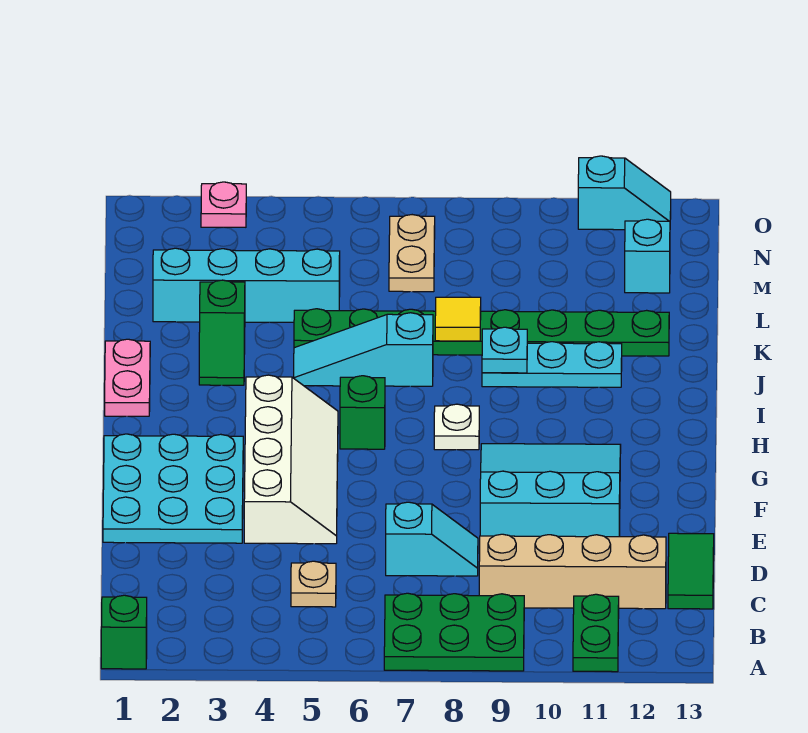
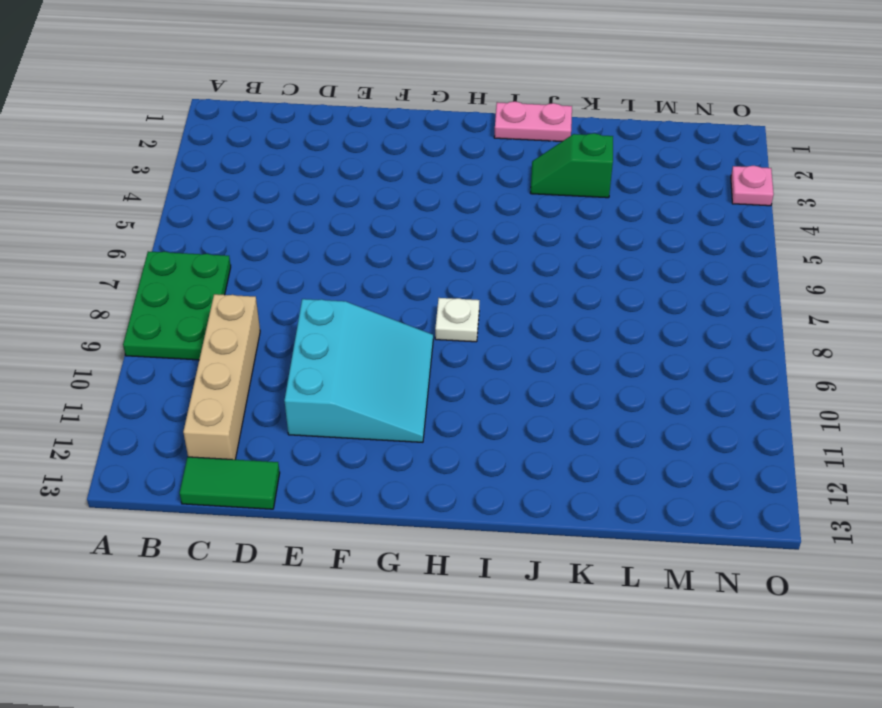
none -> green 1x1 brick [101,595,147,669]
none -> green 1x2 plate [573,594,619,672]
none -> tan 1x1 plate [291,561,336,607]

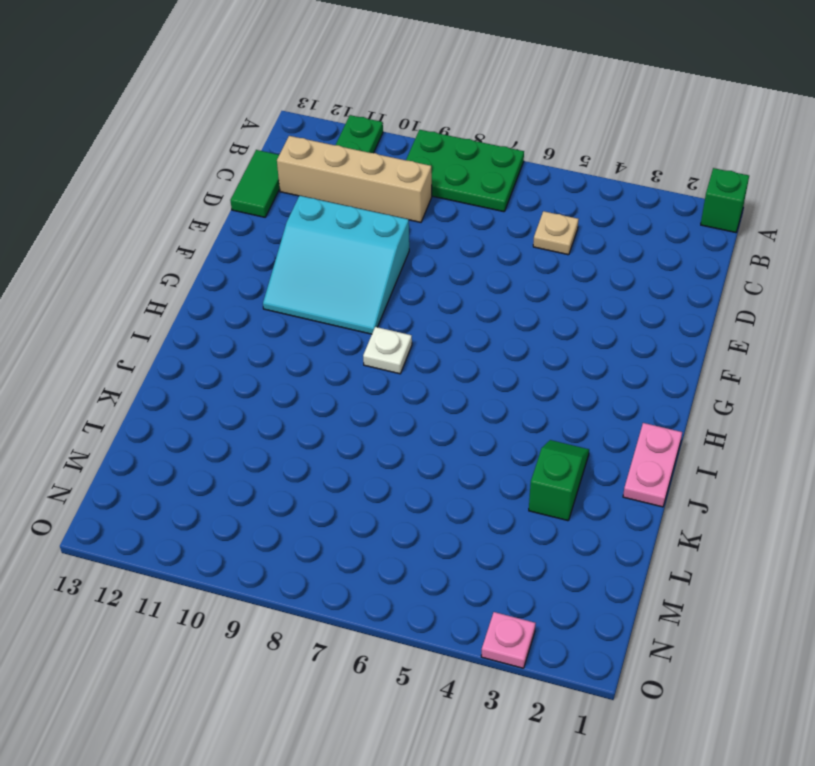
none -> cyan 1x2 slope [386,502,478,576]
none -> cyan 3x3 plate [103,434,243,543]
none -> white 2x4 slope [244,375,338,544]

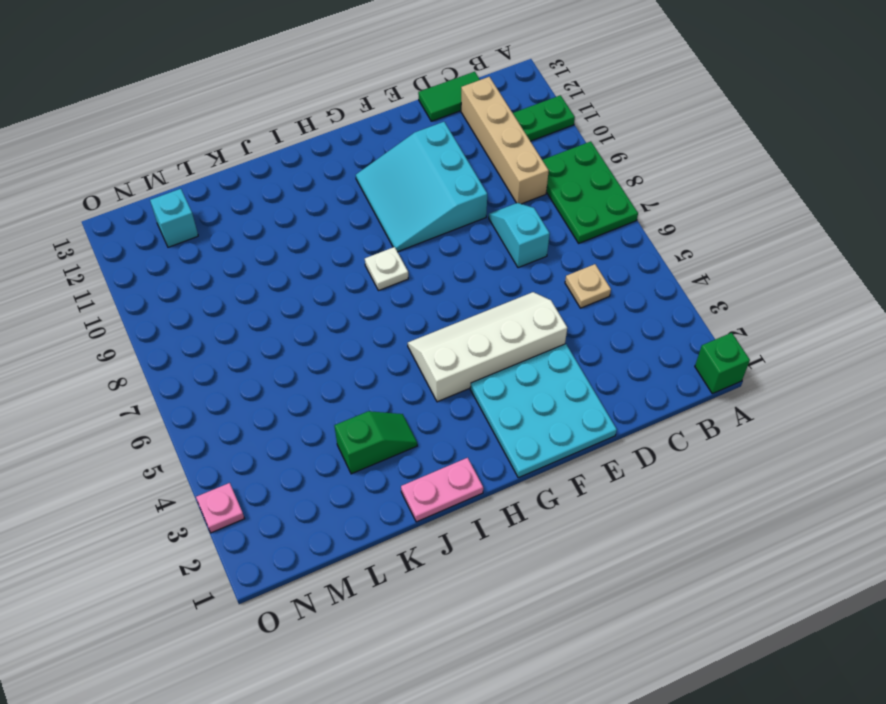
none -> green 1x1 brick [340,376,385,449]
none -> cyan 1x3 slope [294,313,433,386]
none -> cyan 1x3 plate [482,342,622,387]

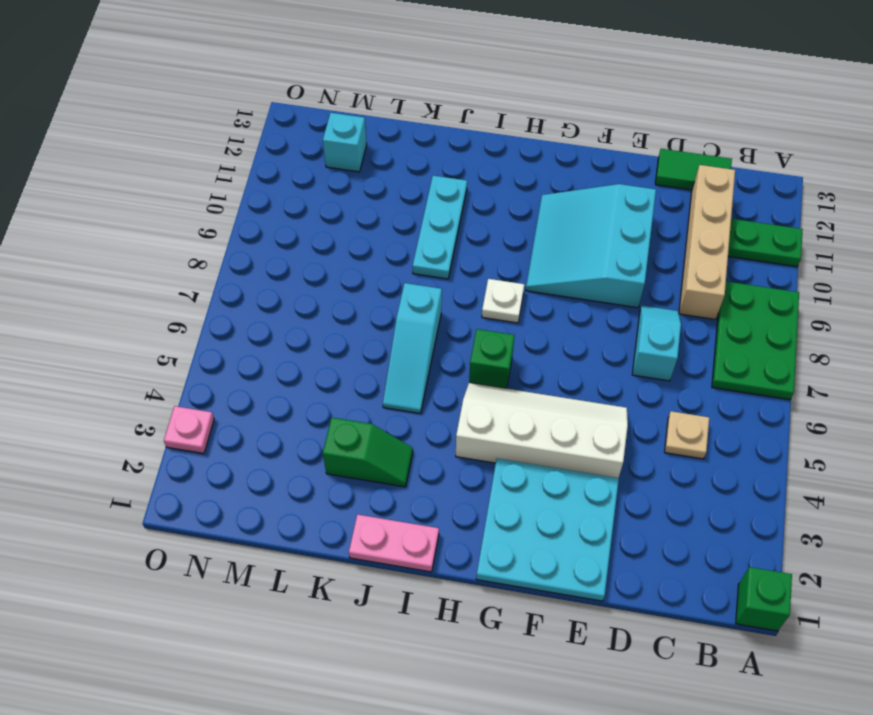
none -> green 1x8 plate [294,309,669,356]
none -> cyan 1x4 brick [153,248,340,322]
none -> tan 1x2 plate [389,215,435,292]

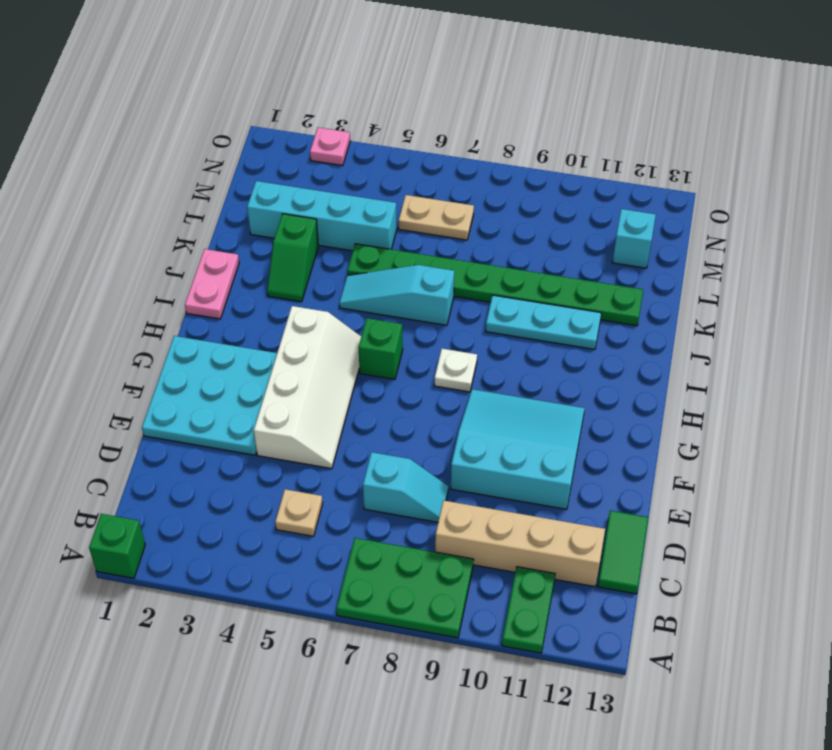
tan 1x2 plate [399,195,474,240] -> tan 1x2 plate turned to [389,215,435,292]
none -> cyan 1x2 slope [578,156,671,230]
none -> cyan 1x1 plate [482,327,527,373]
none -> yellow 1x1 tile [435,297,481,341]

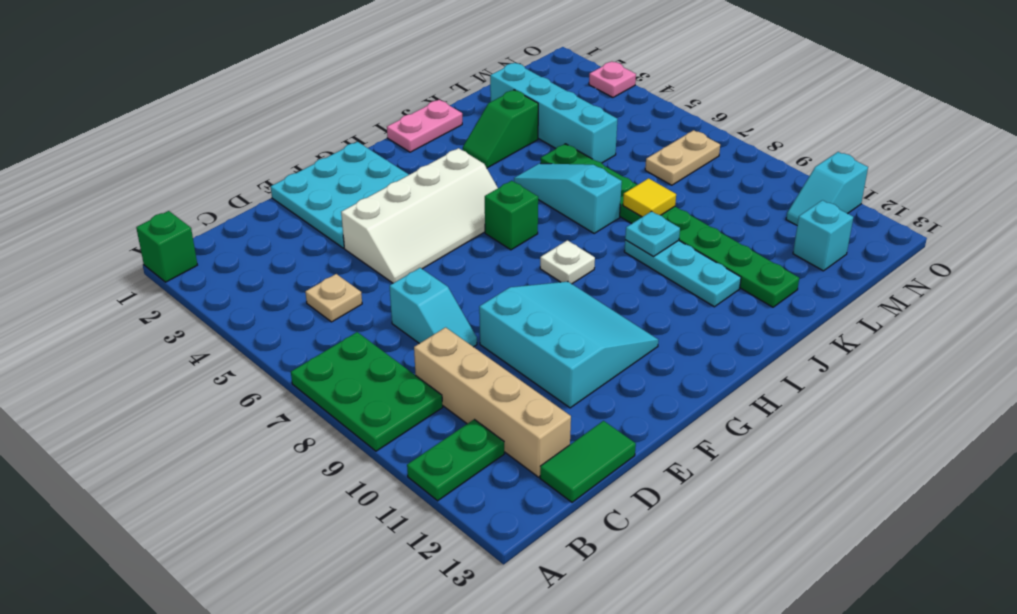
cyan 1x2 slope [786,152,868,225] -> cyan 1x2 slope turned to [578,156,671,230]

